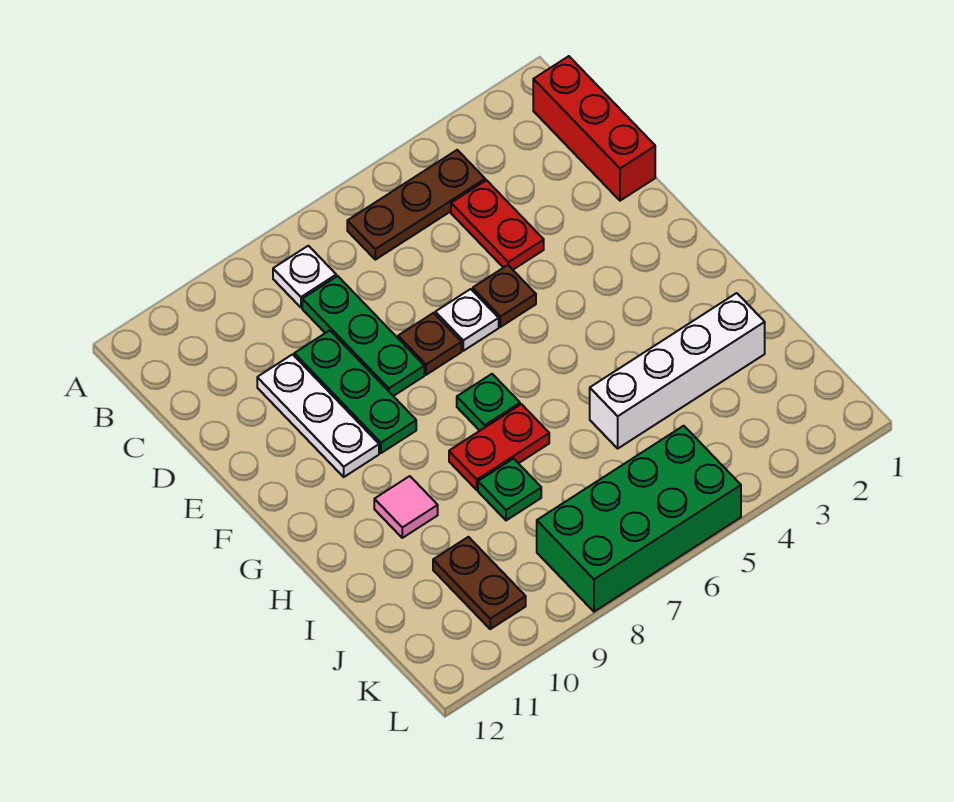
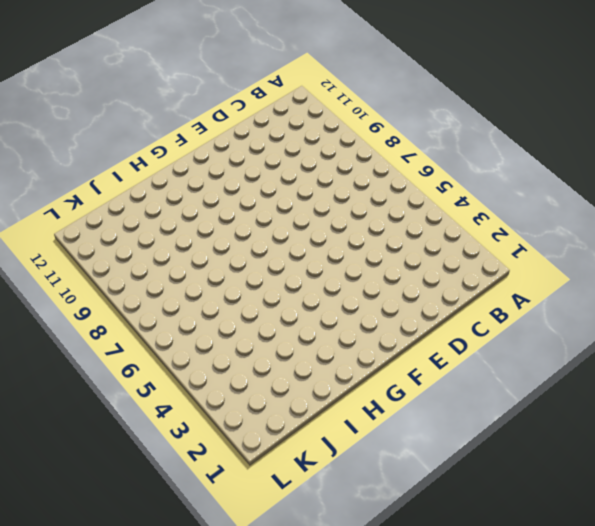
none -> red 1x3 brick [533,56,655,201]
none -> brown 1x3 plate [347,150,485,260]
none -> white 1x1 plate [273,246,336,307]

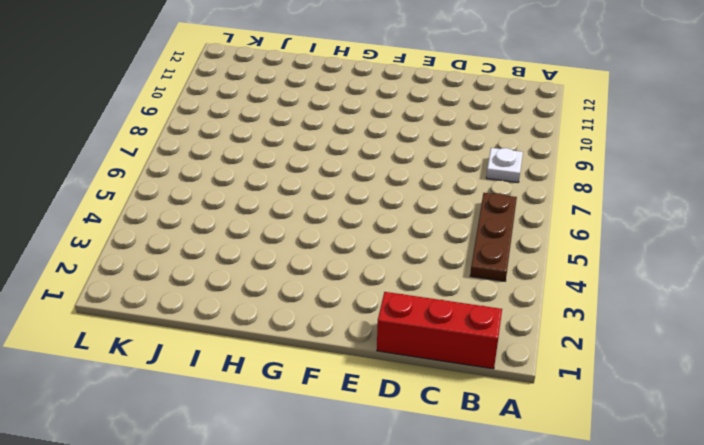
none -> red 1x2 plate [451,180,544,270]
none -> green 1x3 plate [302,276,424,396]
none -> green 1x3 plate [294,330,416,453]

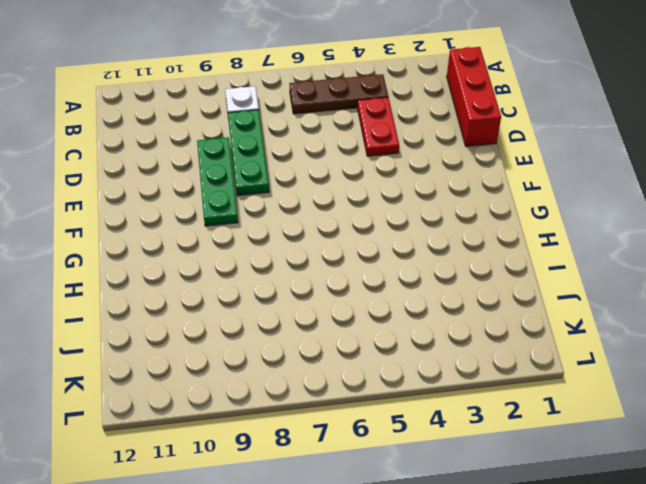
none -> white 1x3 plate [257,354,379,477]
none -> brown 1x1 plate [473,265,536,327]
none -> white 1x1 plate [435,289,499,351]

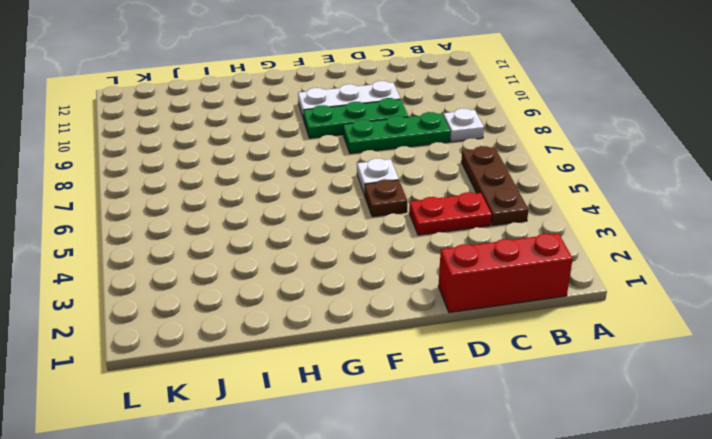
none -> brown 1x1 plate [398,313,461,375]
none -> green 1x1 plate [457,374,520,431]
none -> red 1x2 plate [449,404,549,490]

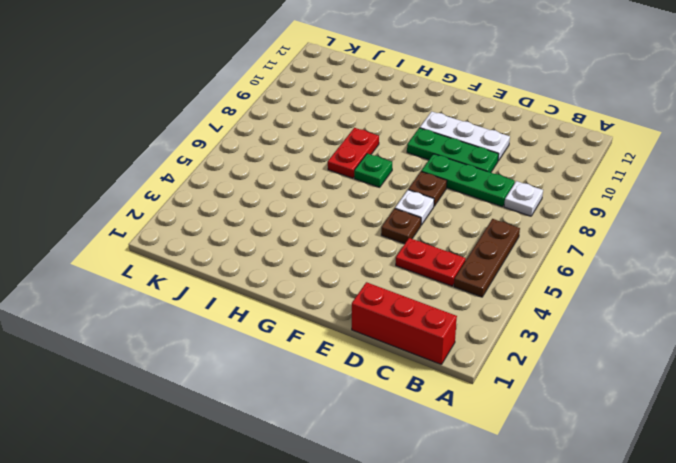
none -> pink 1x1 tile [374,476,438,538]
none -> white 1x4 brick [590,293,765,448]
none -> green 1x1 plate [478,459,541,520]

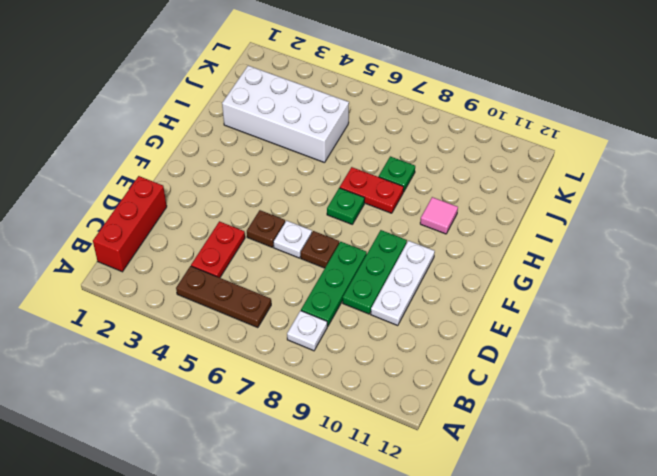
white 2x4 brick [222,65,349,163] -> white 1x4 brick [590,293,765,448]
none -> brown 1x2 plate [433,537,526,629]
none -> green 2x4 brick [537,426,741,612]

